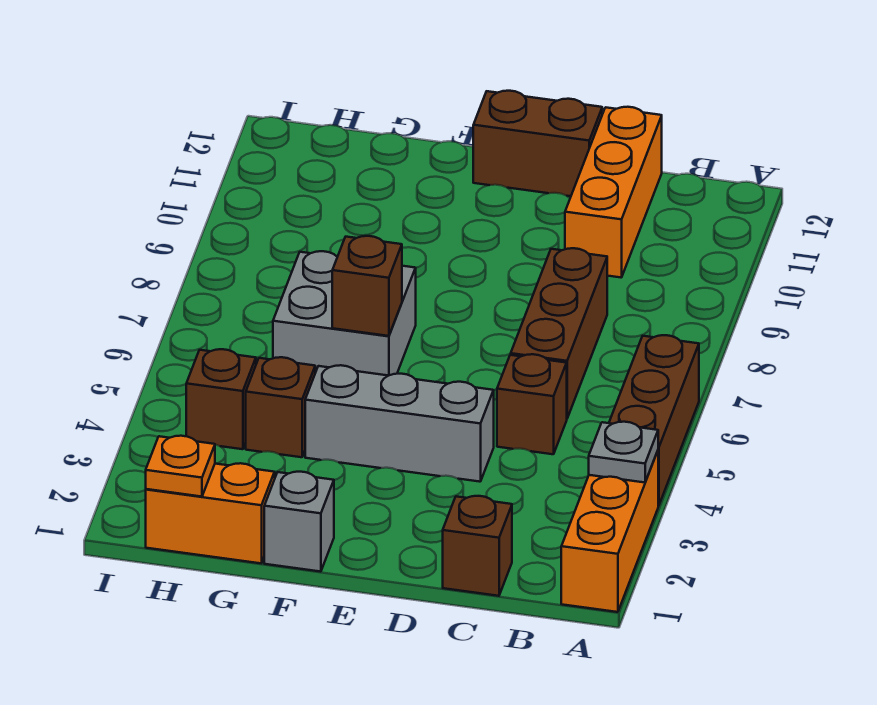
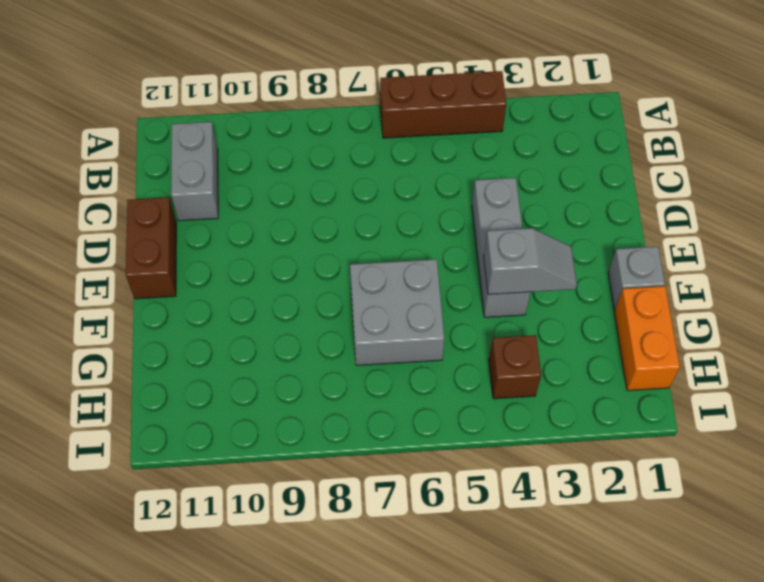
grey 1x2 brick [171,122,218,221] -> orange 1x3 brick [565,107,662,277]
grey 1x2 slope [484,228,577,294] -> none
none -> orange 1x3 brick [561,451,658,612]
none -> brown 1x1 brick [443,496,512,596]
none -> brown 1x1 brick [497,354,567,454]

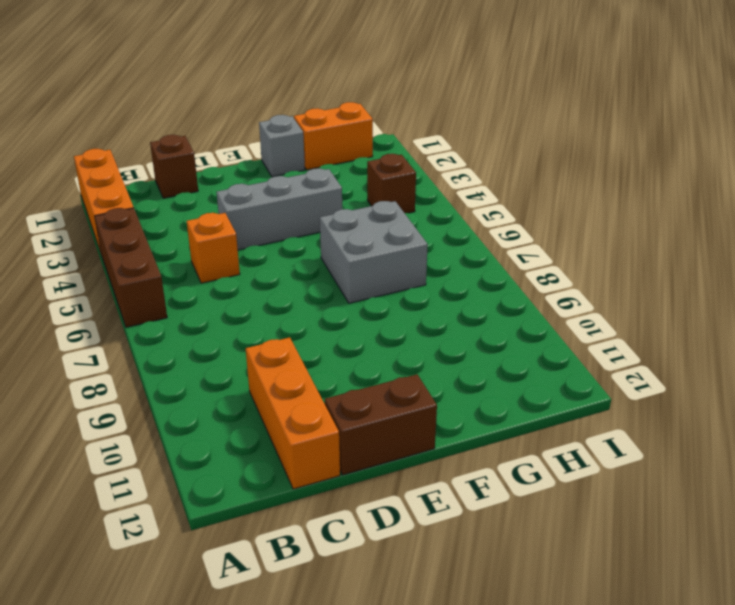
orange 1x1 brick [187,213,240,283] -> brown 1x1 brick [497,354,567,454]
none -> brown 1x3 brick [511,248,607,418]
none -> brown 1x1 brick [246,357,315,457]
none -> grey 1x1 plate [589,422,658,483]

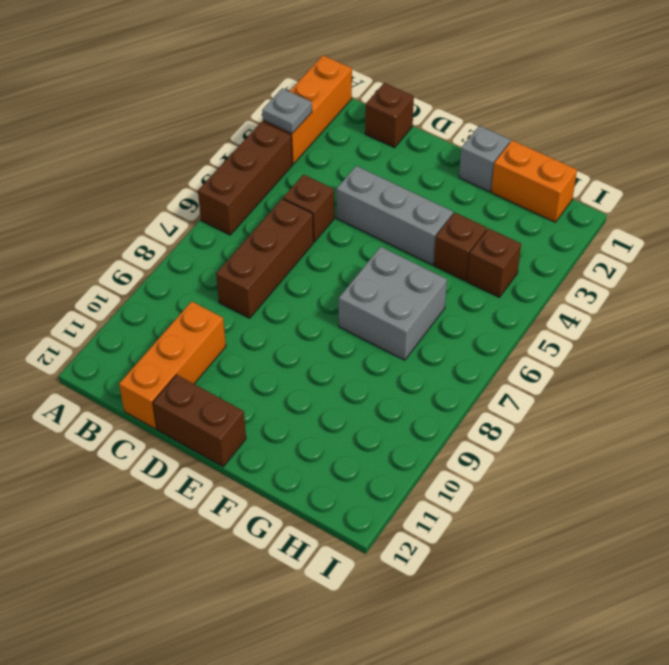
none -> brown 1x1 brick [332,236,402,336]
none -> orange 1x1 plate [146,436,215,497]

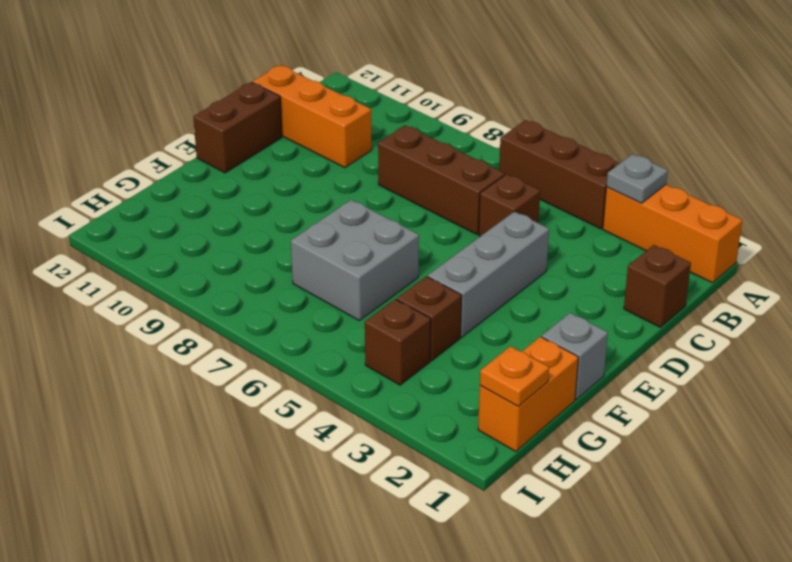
none -> brown 1x1 brick [332,236,402,336]

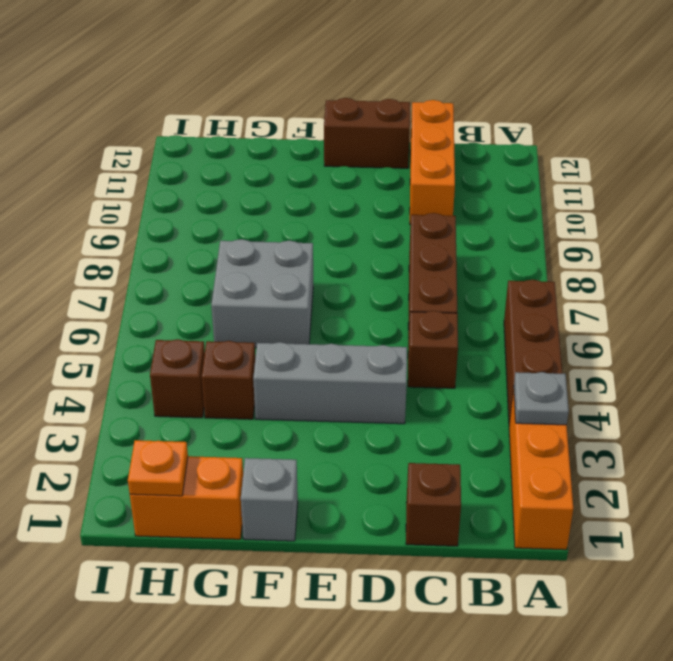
none -> brown 1x1 brick [332,236,402,336]

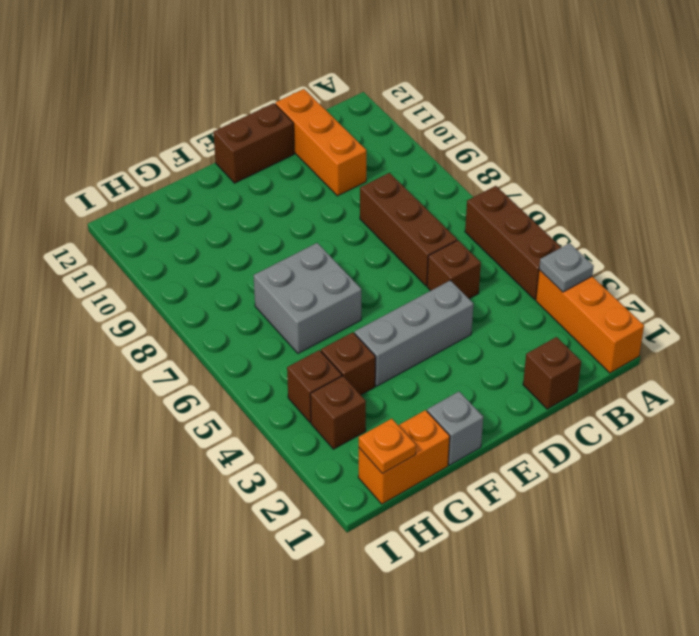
brown 1x1 brick [310,376,366,449] -> brown 1x1 brick moved to [332,236,402,336]

